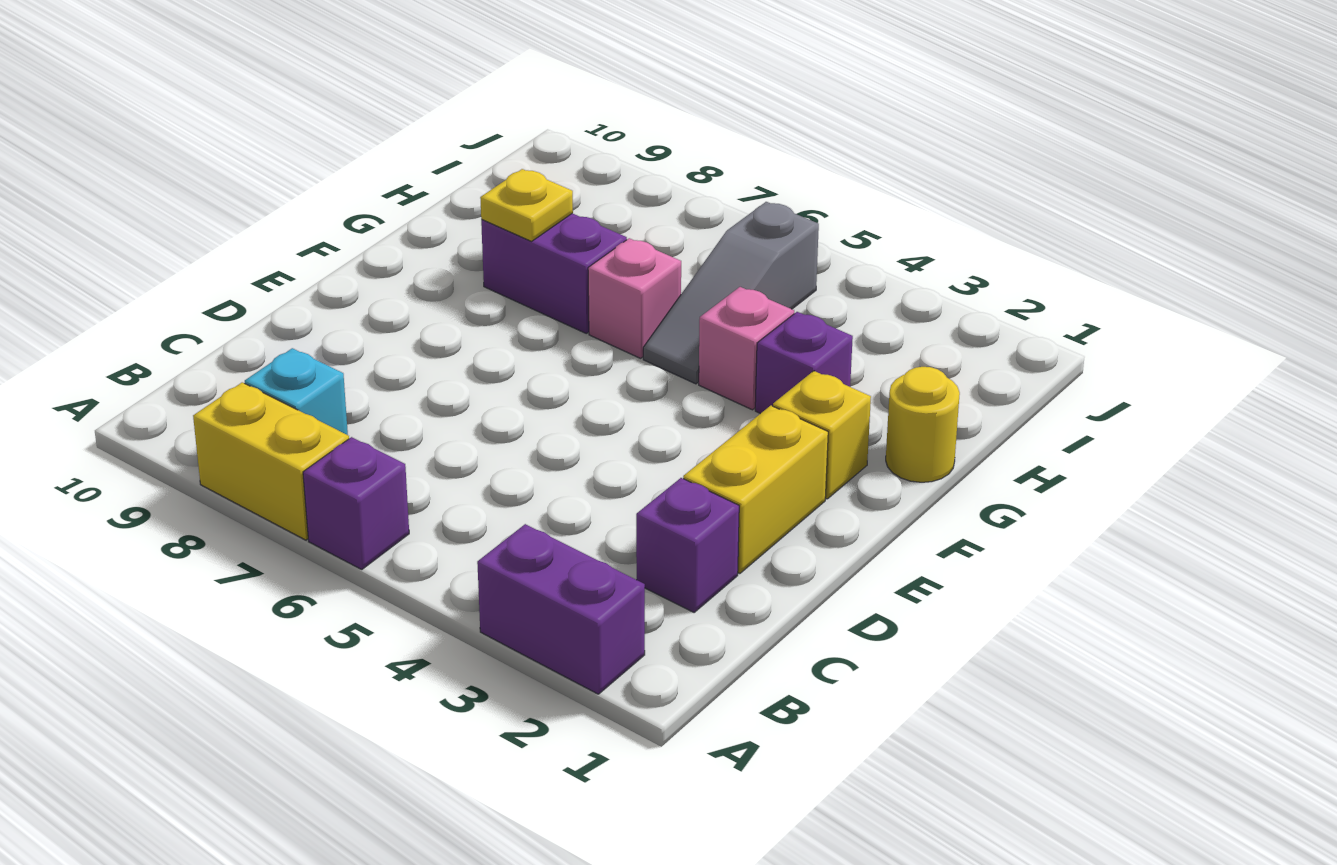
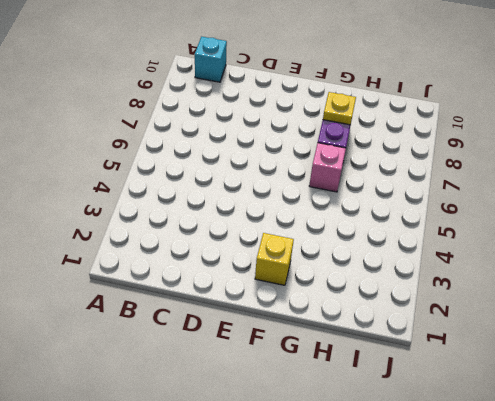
cyan 1x1 brick [195,37,227,82] -> cyan 1x1 brick moved to [245,348,348,435]
none -> purple 1x2 brick [477,524,645,694]
none -> purple 1x1 brick [303,437,409,570]
none -> yellow 1x2 brick [193,382,349,540]

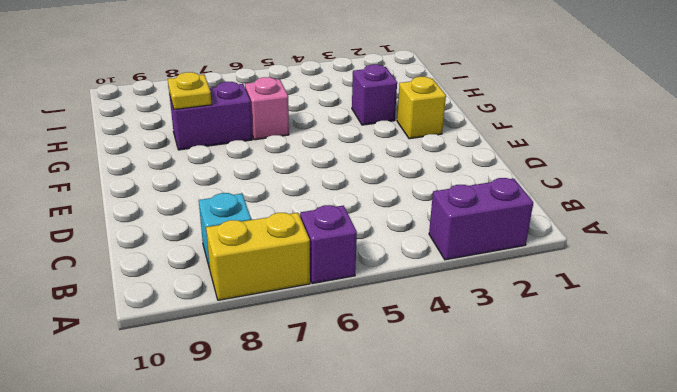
none -> purple 1x1 brick [636,478,739,612]
none -> yellow 1x2 brick [683,406,828,574]
none -> yellow 1x1 round brick [886,367,960,482]

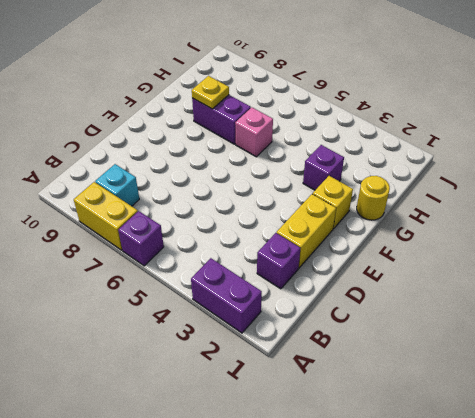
none -> pink 1x1 brick [699,287,794,410]
none -> grey 1x3 slope [643,202,819,384]

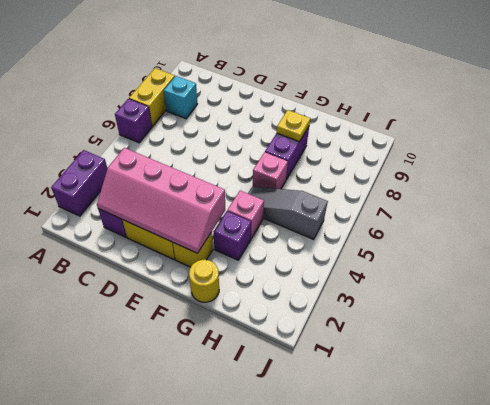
pink 2x4 slope [97,148,225,253] -> none

